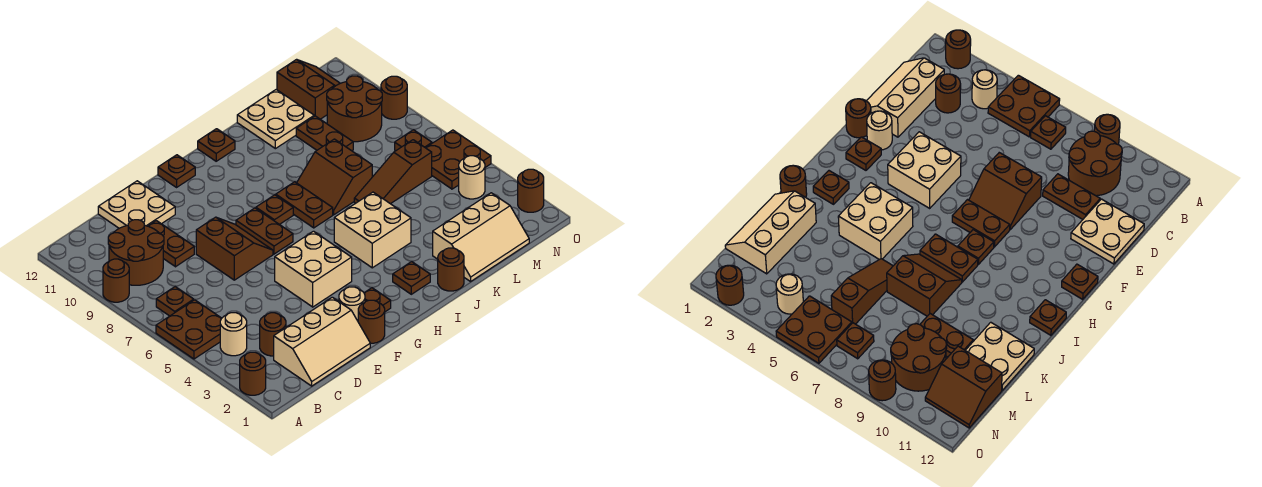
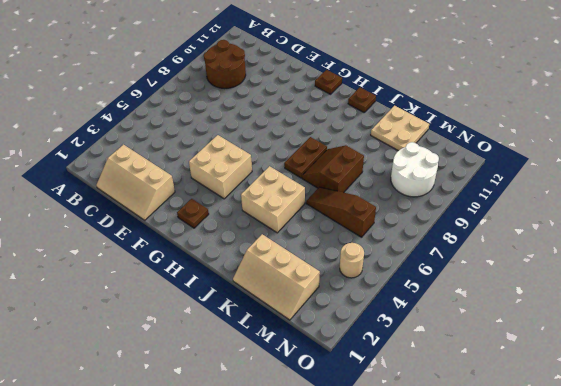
white 2x2 round brick [391,142,439,197] -> brown 2x2 round brick [327,76,382,142]
none -> brown 1x1 round brick [240,352,266,395]
none -> brown 2x2 plate [156,300,222,359]
none -> brown 1x1 round brick [103,259,129,302]
none -> tan 1x1 round brick [220,313,247,356]

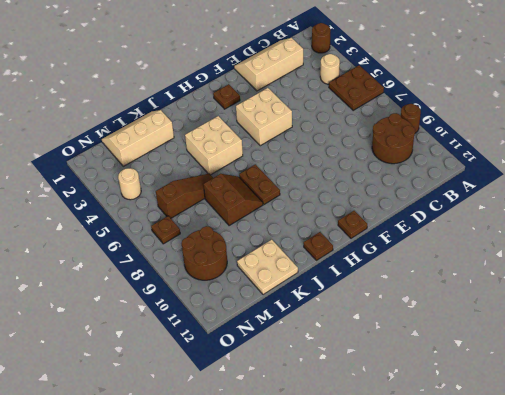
none -> brown 1x1 plate [156,287,194,316]
none -> brown 1x1 round brick [260,313,286,356]
none -> brown 1x2 plate [149,221,194,267]
none -> tan 2x2 plate [98,181,175,228]

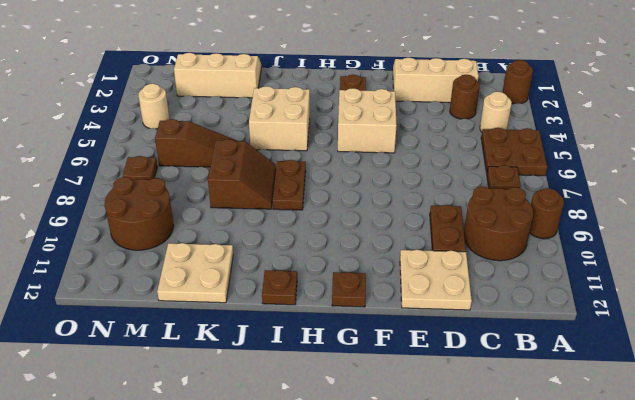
none -> brown 2x2 slope [196,217,273,280]
none -> brown 1x1 round brick [358,300,385,343]
none -> tan 1x1 round brick [339,287,365,321]
none -> brown 1x2 plate [236,208,293,254]

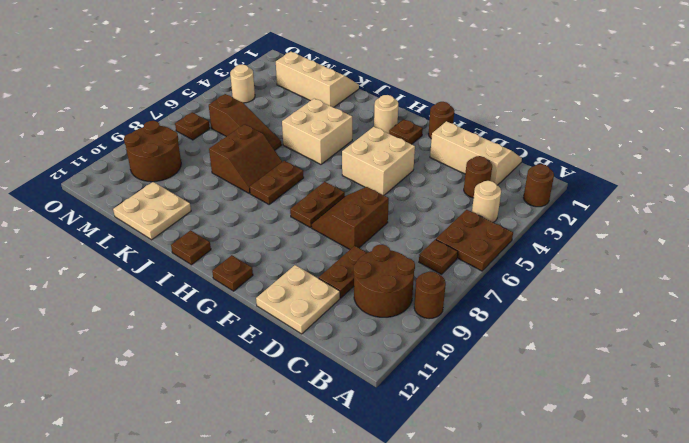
tan 1x1 round brick [374,95,398,133] -> tan 1x1 round brick moved to [339,287,365,321]
none -> brown 1x1 plate [256,195,293,225]
none -> brown 1x1 plate [393,262,430,294]
none -> brown 1x1 round brick [438,248,464,291]
none -> brown 1x2 plate [296,116,353,151]

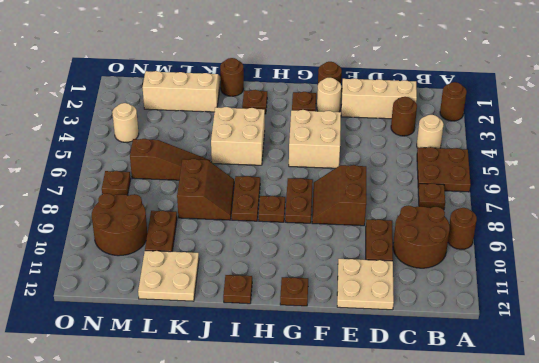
none -> brown 2x2 slope [277,59,340,119]
none -> brown 2x2 plate [426,130,491,189]
none -> brown 1x1 round brick [518,169,544,212]
none -> brown 1x1 round brick [381,76,407,119]

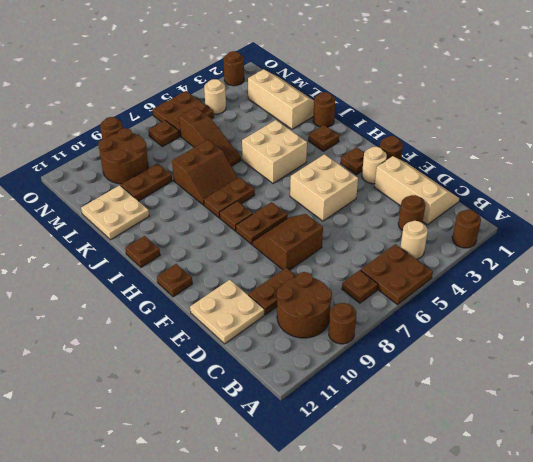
none -> brown 2x2 slope [277,59,340,119]

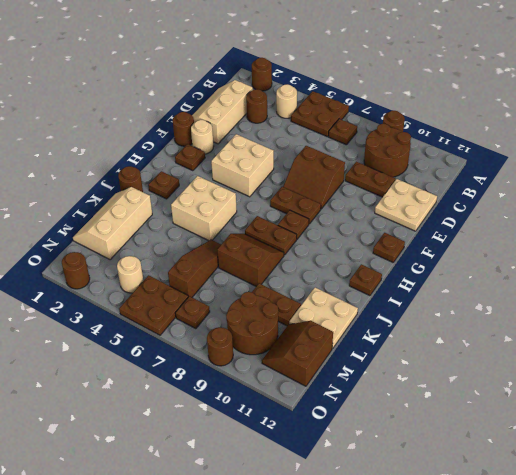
brown 2x2 slope [262,321,333,386] -> brown 2x2 slope turned to [277,59,340,119]

